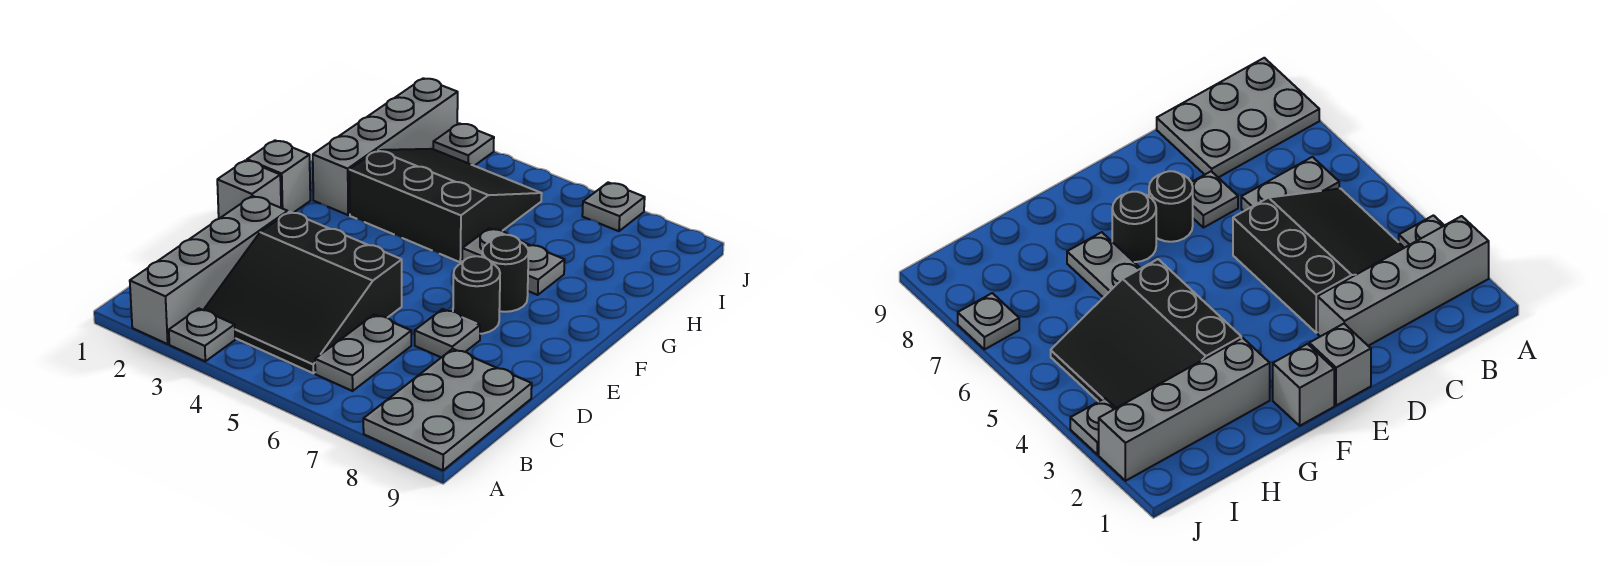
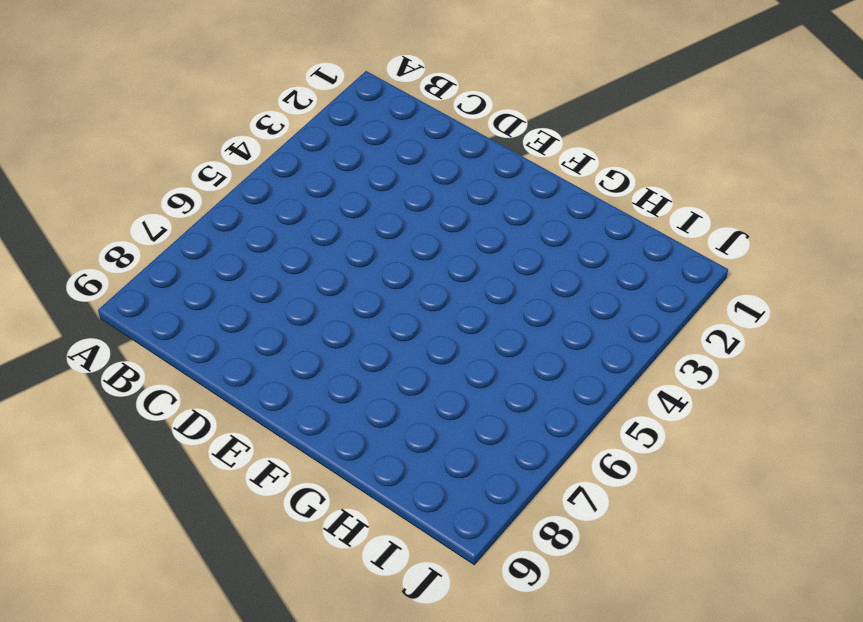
none -> grey 1x4 brick [130,196,288,344]
none -> grey 1x1 plate [169,308,235,361]
none -> grey 2x3 plate [363,349,532,470]

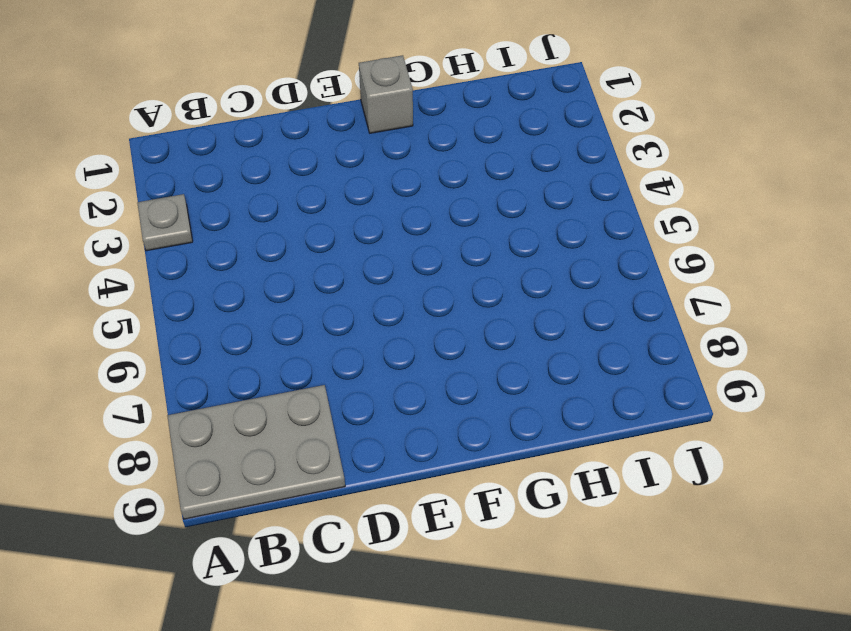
none -> grey 1x4 brick [130,196,288,344]
none -> black 3x3 slope [204,212,402,373]
none -> grey 1x2 plate [315,314,411,391]

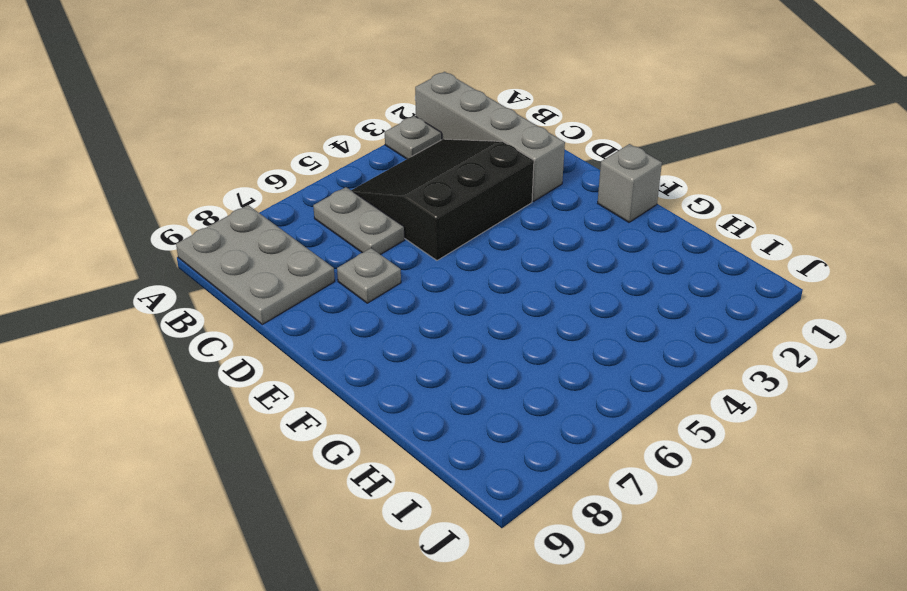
none -> grey 1x1 brick [217,160,281,219]
none -> black 1x1 round brick [453,256,500,334]
none -> black 1x1 round brick [482,235,529,312]

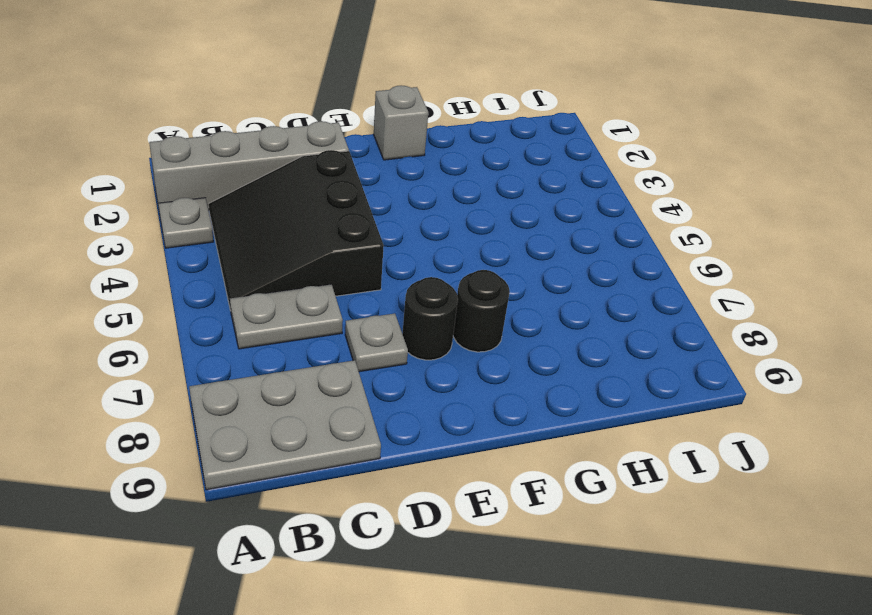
none -> grey 1x1 brick [217,160,281,219]
none -> grey 1x4 brick [313,78,458,215]
none -> black 3x3 slope [349,149,542,262]

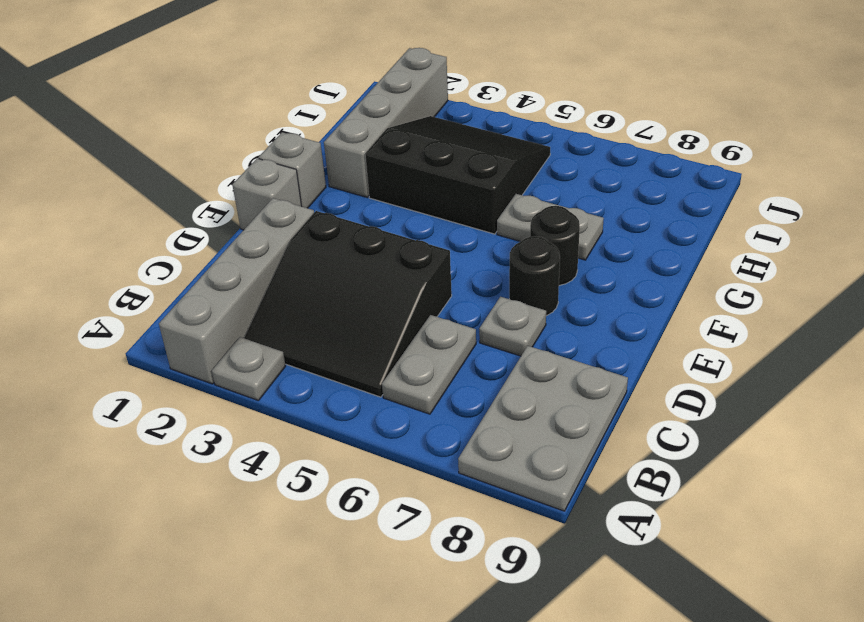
none -> grey 1x1 plate [433,123,494,166]
none -> grey 1x1 plate [582,182,645,231]

